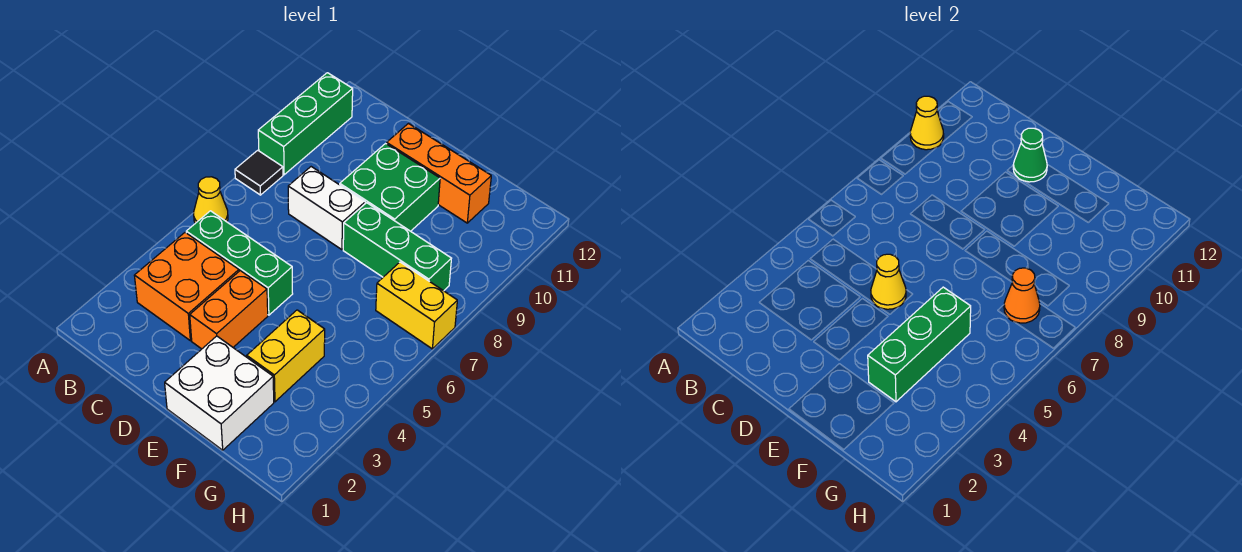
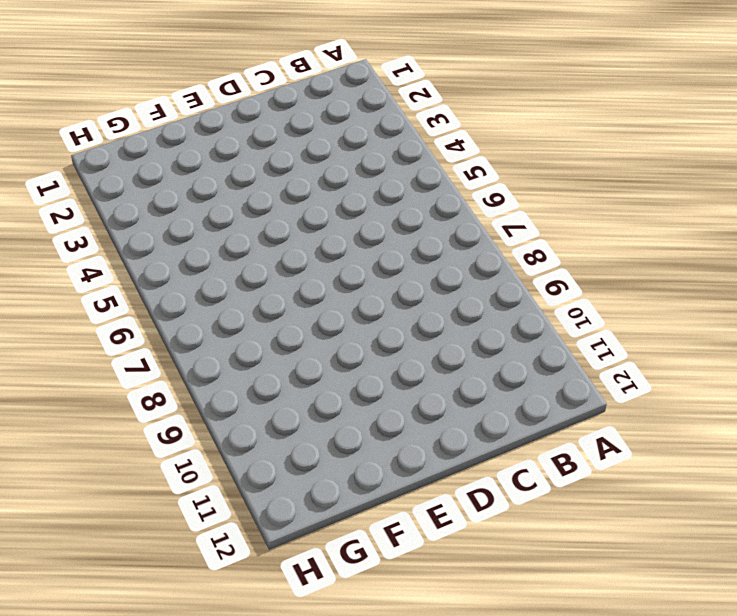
none -> yellow 1x1 cone [194,177,228,223]
none -> black 1x1 tile [235,150,283,195]
none -> green 1x3 brick [258,73,353,175]

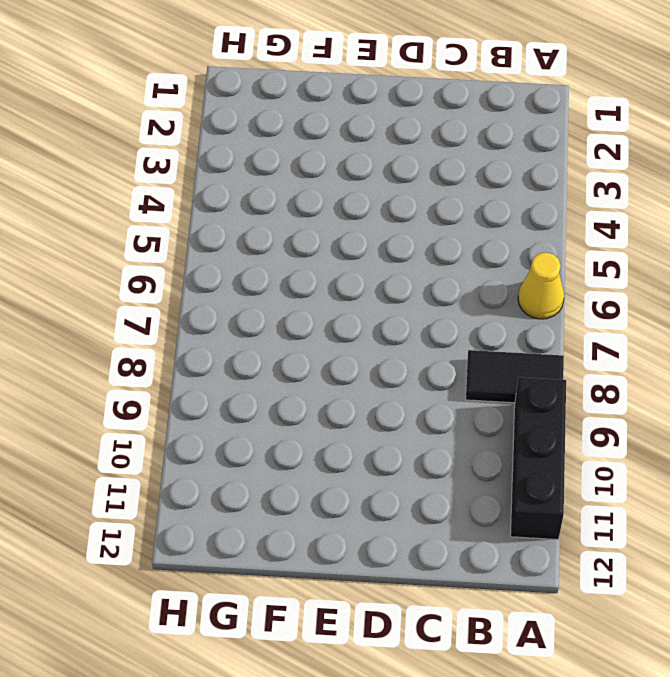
black 1x2 tile [466,350,564,403] -> black 1x1 tile [235,150,283,195]
black 1x3 brick [510,377,566,540] -> green 1x3 brick [258,73,353,175]
none -> orange 2x2 brick [134,232,239,341]
none -> green 1x3 brick [186,211,293,315]
none -> white 1x2 brick [288,167,365,250]

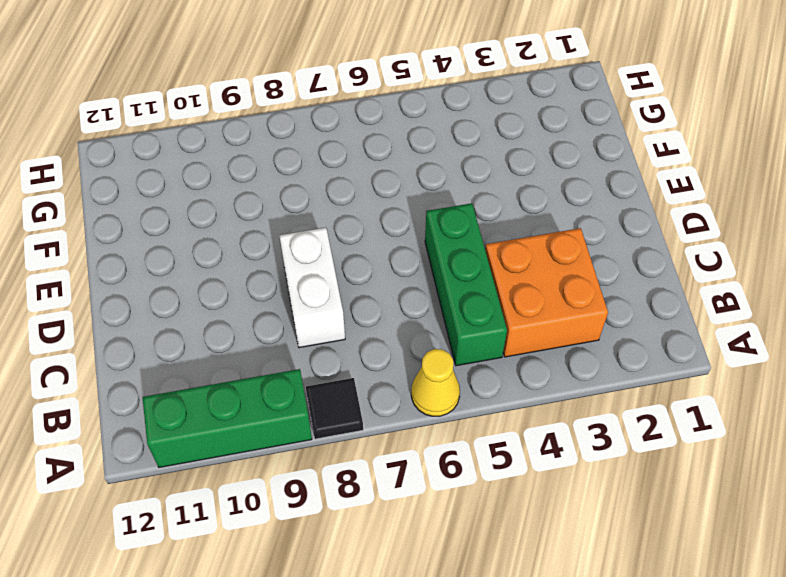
none -> orange 1x2 brick [190,271,268,349]
none -> green 2x2 brick [340,144,440,231]
none -> orange 1x3 brick [387,124,491,223]

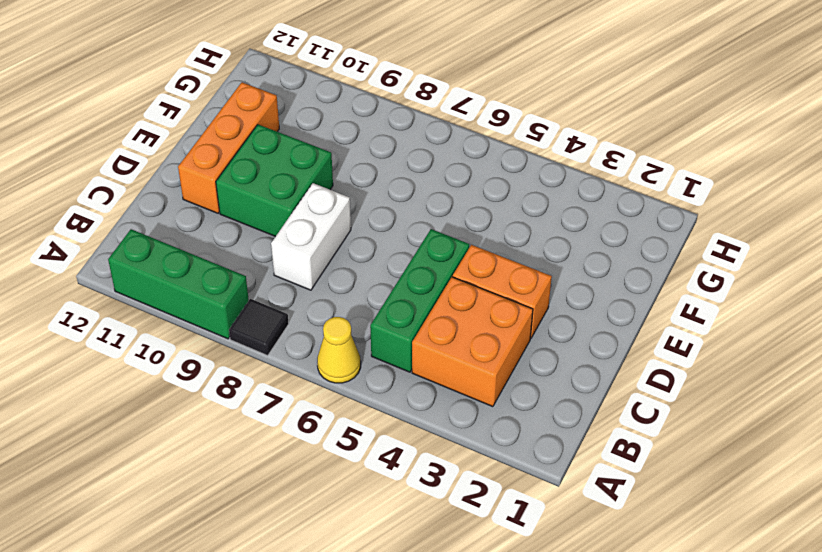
none -> white 2x2 brick [165,336,274,450]
none -> green 1x3 brick [343,203,451,291]
none -> yellow 1x2 brick [247,310,325,402]

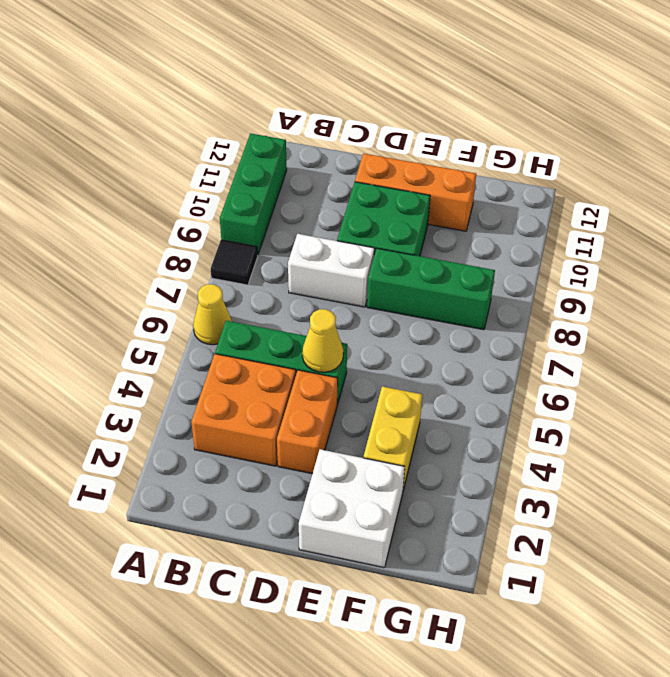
none -> yellow 1x2 brick [376,262,457,349]
none -> yellow 1x1 cone [910,96,944,150]
none -> green 1x1 cone [1013,128,1047,182]

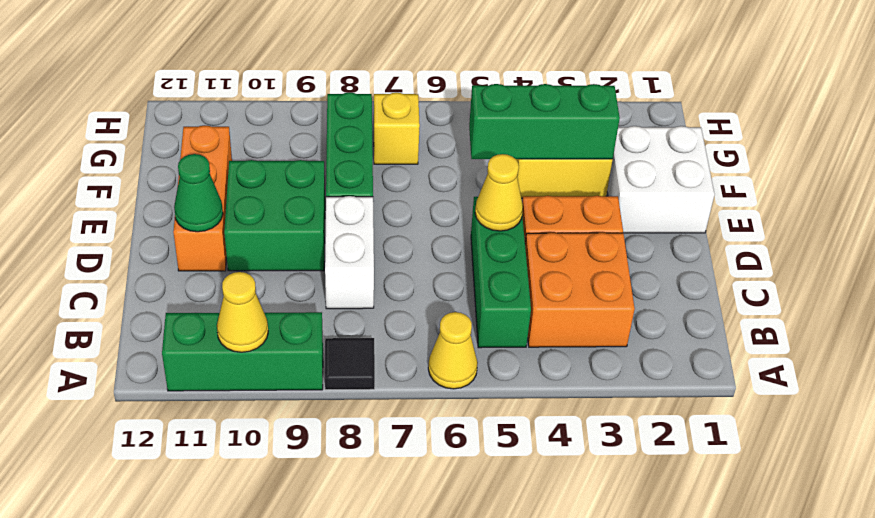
yellow 1x1 brick [374,93,420,164] -> yellow 1x2 brick [376,262,457,349]
none -> orange 1x1 cone [1004,268,1040,323]

